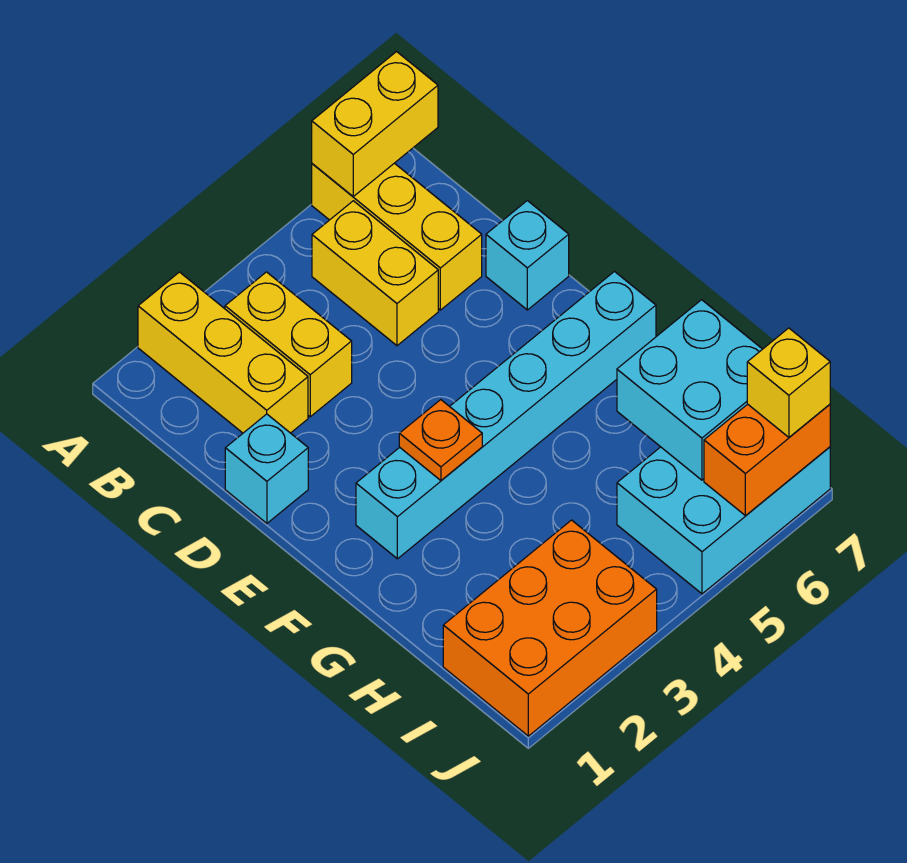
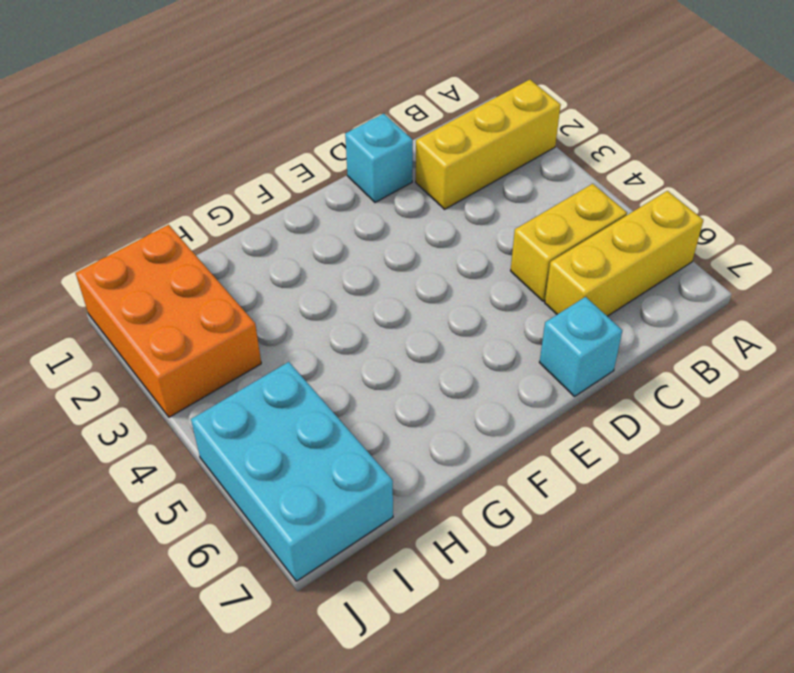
none -> yellow 1x2 brick [225,272,352,417]
none -> cyan 1x6 brick [356,272,656,559]
none -> yellow 1x2 brick [312,52,438,196]

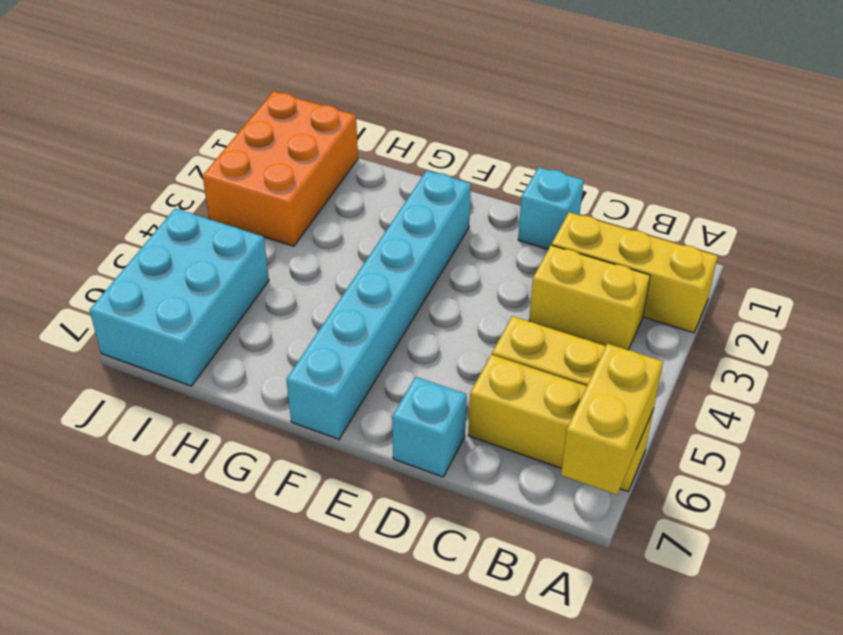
none -> orange 1x1 plate [399,400,482,480]
none -> cyan 2x2 brick [617,300,762,480]
none -> orange 1x2 brick [704,404,830,516]

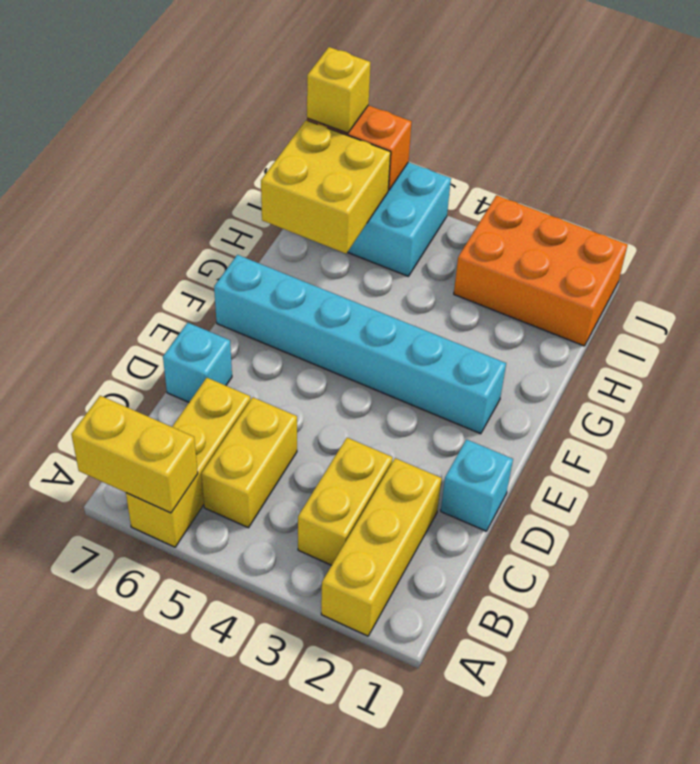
yellow 2x2 brick [261,120,391,253] -> cyan 2x2 brick [617,300,762,480]
none -> orange 1x1 plate [399,400,482,480]

